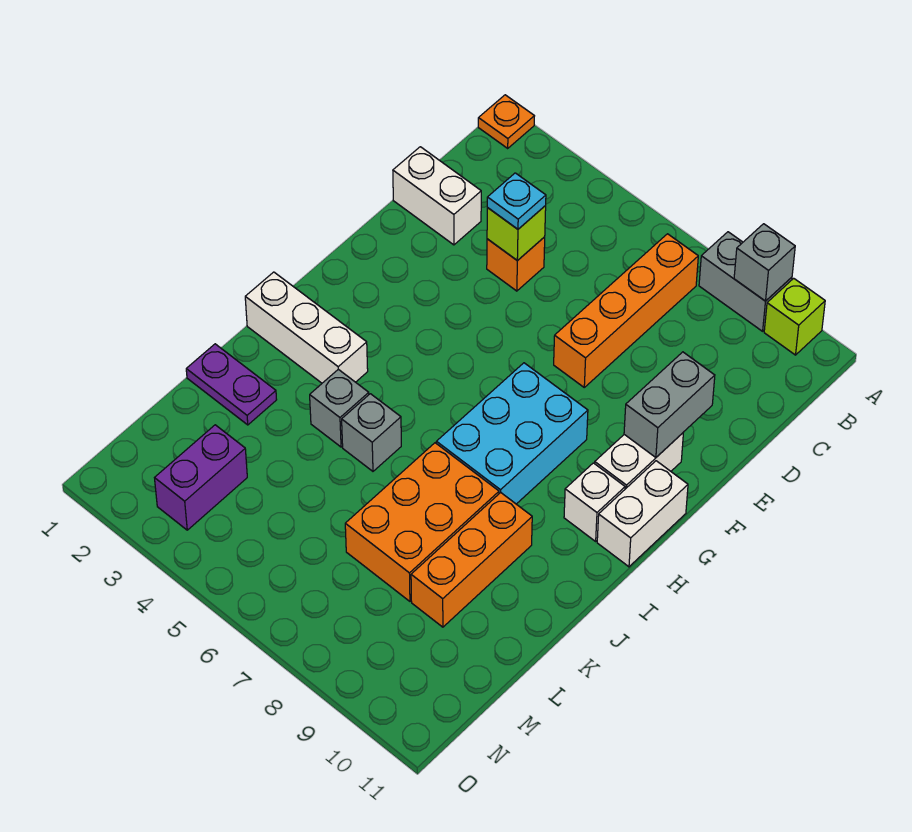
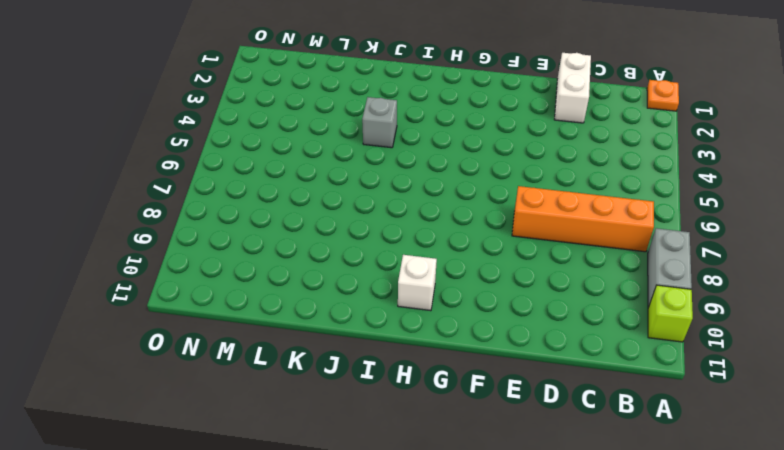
none -> orange 1x1 brick [487,237,545,291]
none -> white 1x2 brick [595,433,683,489]
none -> cyan 2x3 brick [436,363,588,504]

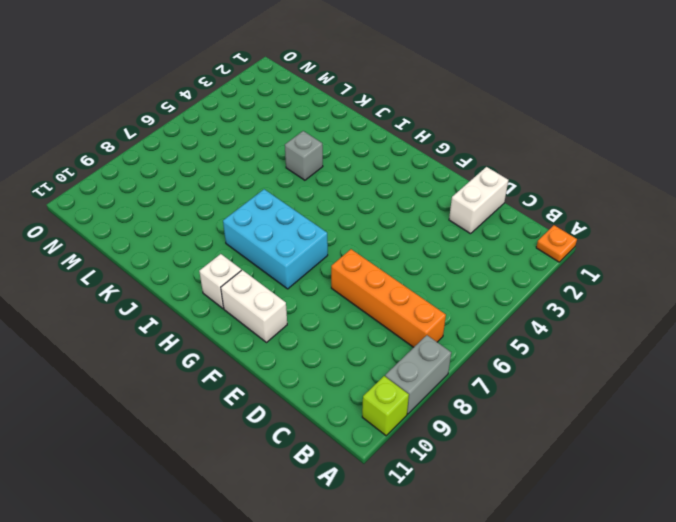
none -> orange 1x1 brick [487,237,545,291]
none -> white 1x2 brick [597,461,688,567]
none -> white 1x3 brick [245,272,368,383]

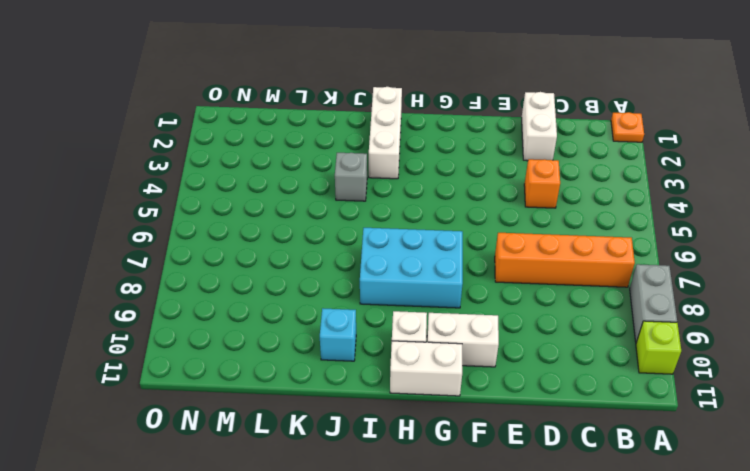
cyan 1x1 brick [320,308,356,361] -> none
none -> grey 1x1 brick [342,394,401,471]
none -> orange 2x3 brick [345,443,499,601]
none -> orange 1x3 brick [411,493,532,627]

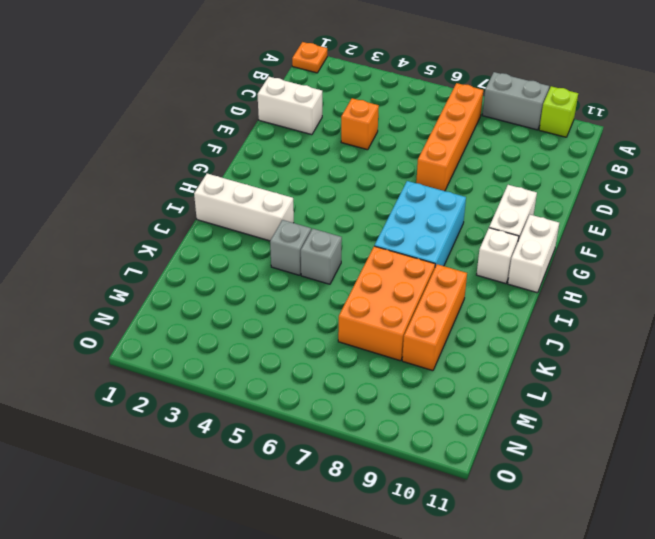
none -> purple 1x2 plate [186,344,277,425]
none -> purple 1x2 brick [155,425,247,530]
none -> grey 1x1 brick [734,224,795,301]

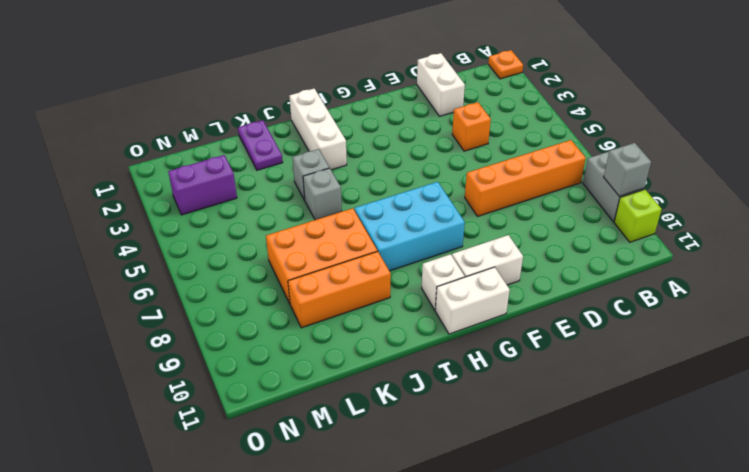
none -> lime 1x1 brick [487,206,546,261]
none -> grey 1x2 brick [624,352,715,457]
none -> cyan 1x1 plate [487,173,546,229]

